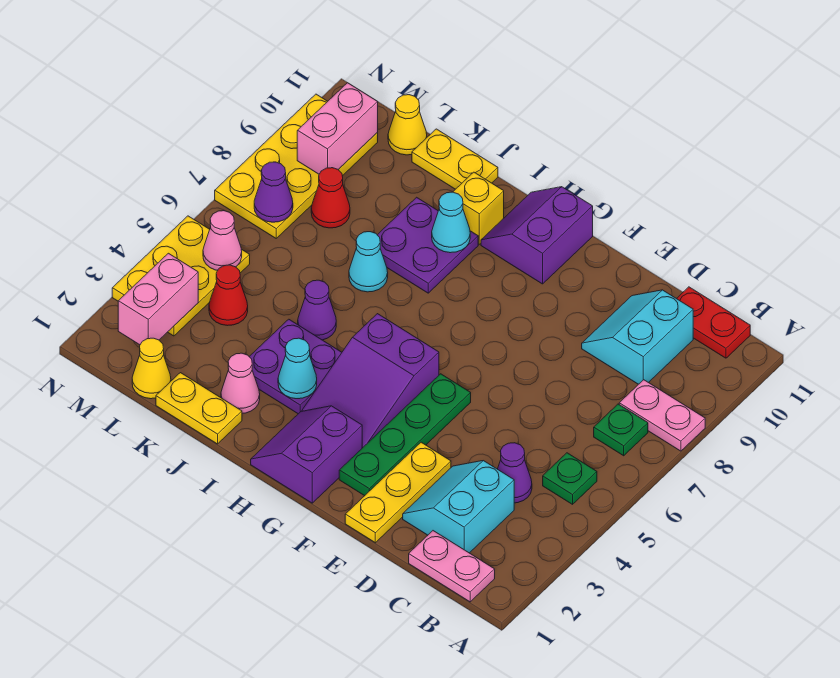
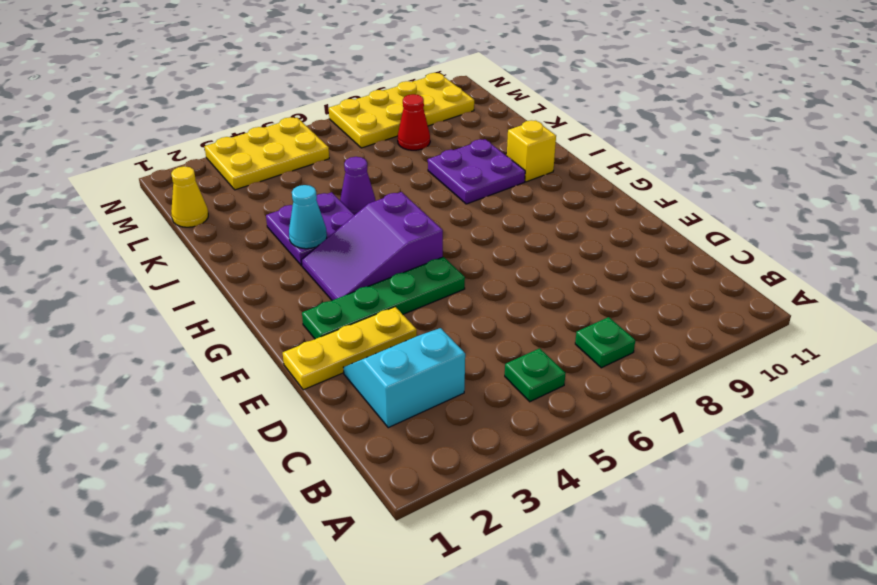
none -> pink 1x2 plate [619,380,705,451]
none -> pink 1x2 plate [409,531,495,602]
none -> red 1x2 plate [676,287,750,358]
none -> purple 1x1 cone [498,443,532,503]

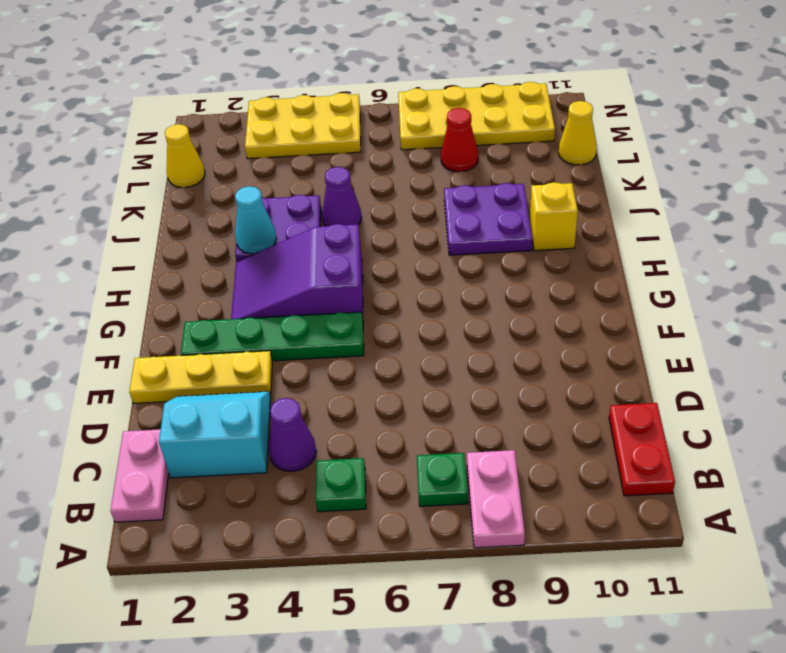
none -> cyan 2x2 slope [582,290,693,384]
none -> purple 2x2 slope [251,406,362,503]
none -> purple 2x2 slope [481,187,593,284]
none -> yellow 1x2 plate [156,373,242,444]

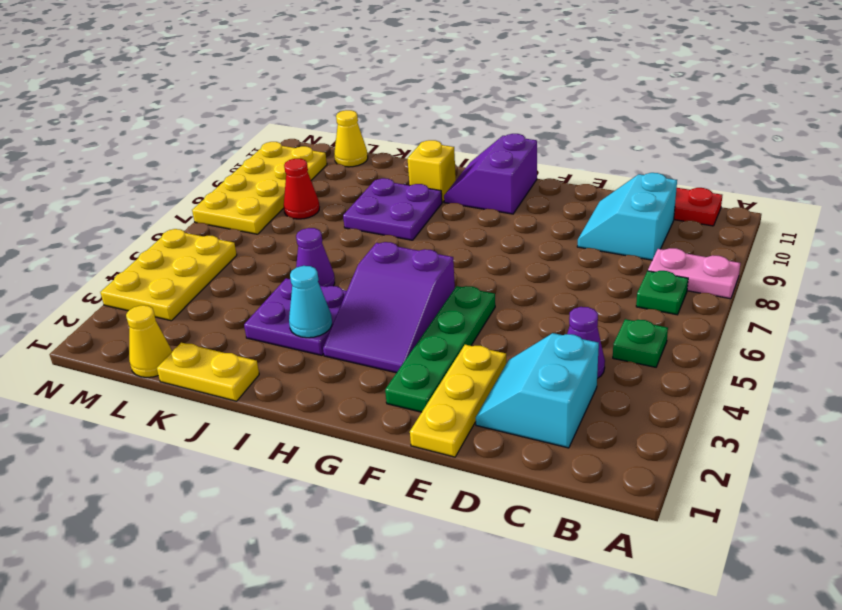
none -> pink 1x2 plate [409,531,495,602]
none -> purple 2x2 slope [251,406,362,503]
none -> pink 1x1 cone [221,353,260,413]
none -> cyan 1x1 cone [349,232,388,292]

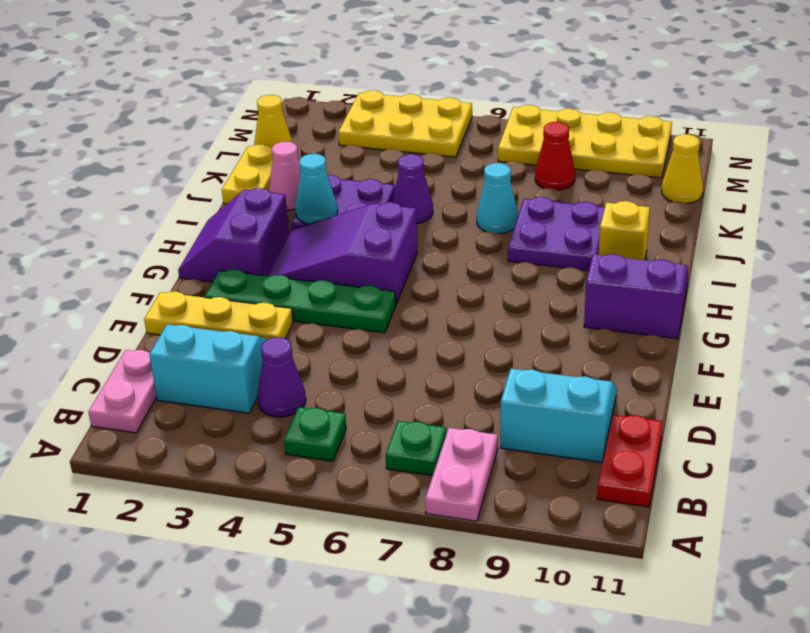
purple 2x2 slope [178,188,289,282] -> purple 2x2 slope turned to [251,406,362,503]
none -> yellow 1x2 plate [412,129,498,189]
none -> red 1x1 cone [209,265,248,326]
none -> cyan 1x1 cone [432,192,470,253]
none -> pink 1x2 brick [118,253,198,345]

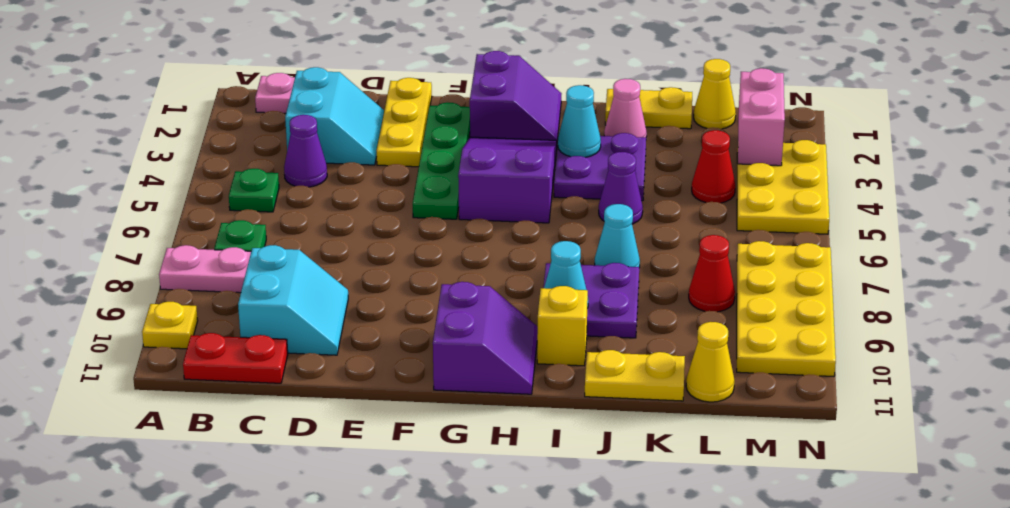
yellow 1x1 plate [142,302,198,349] -> none
none -> pink 1x1 cone [203,211,242,270]
none -> purple 1x1 cone [254,162,293,222]
none -> pink 1x2 brick [297,83,378,174]

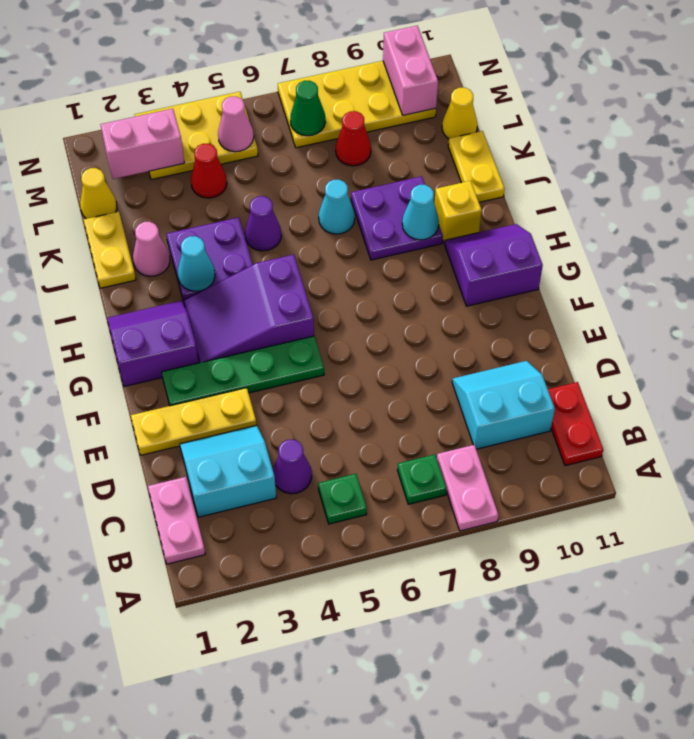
green 1x1 cone [290,81,325,136] -> purple 1x1 cone [254,162,293,222]
pink 1x2 brick [383,26,438,115] -> pink 1x2 brick turned to [297,83,378,174]

